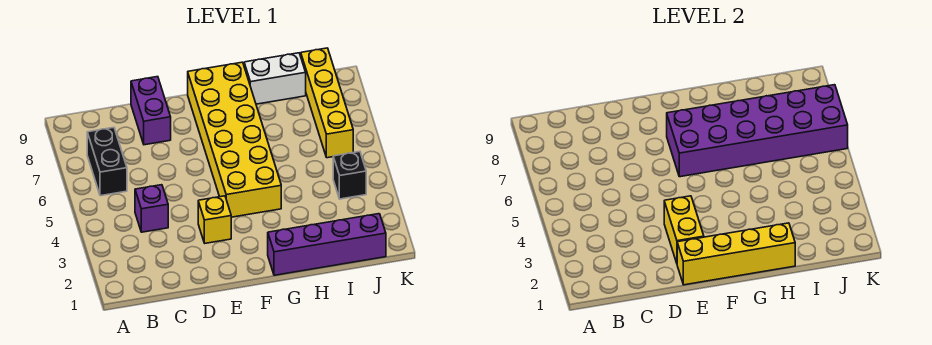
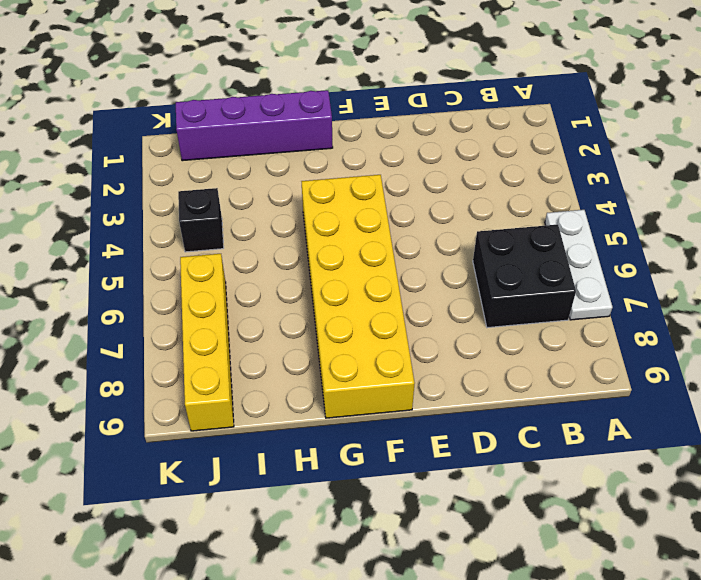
white 1x3 plate [545,210,613,320] -> none
black 2x2 brick [473,225,576,328] -> black 1x2 brick [87,127,127,196]
none -> purple 1x1 brick [135,185,168,232]
none -> purple 1x2 brick [131,77,171,145]
none -> yellow 1x1 brick [198,196,231,243]

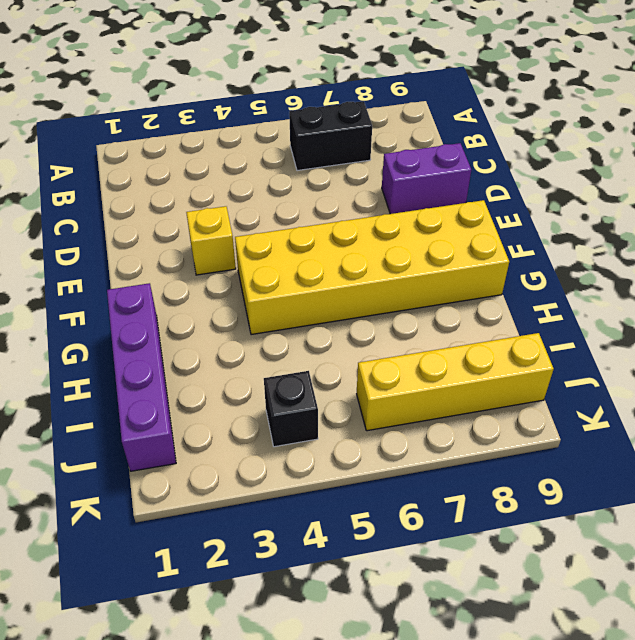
none -> purple 1x1 brick [135,185,168,232]
none -> white 1x2 brick [244,53,306,104]
none -> yellow 1x4 brick [677,223,795,285]

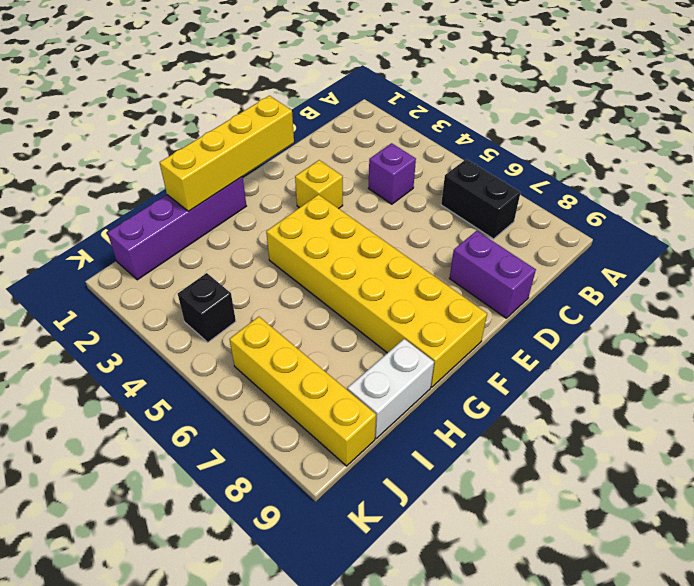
none -> yellow 1x2 brick [664,196,704,263]
none -> purple 2x6 brick [667,85,848,177]

